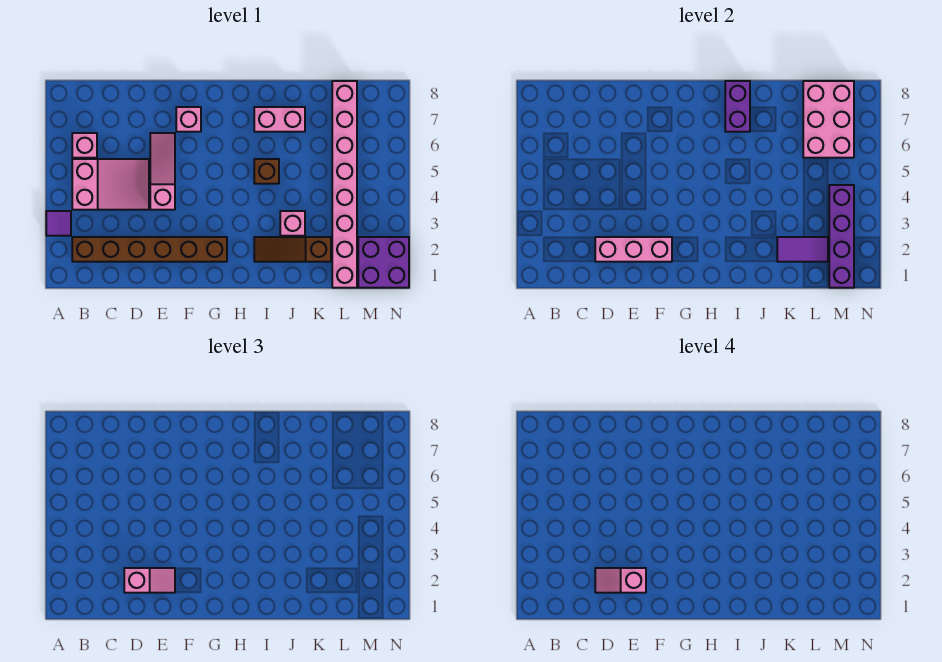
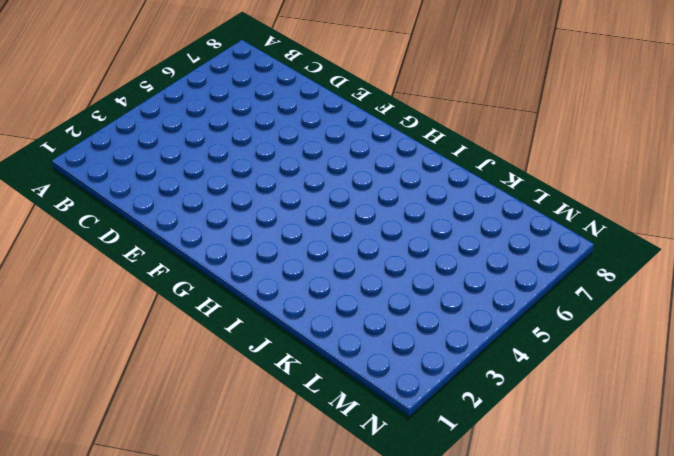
none -> purple 1x1 tile [46,211,71,236]
none -> brown 1x6 brick [72,237,227,262]
none -> pink 2x3 slope [72,159,149,210]

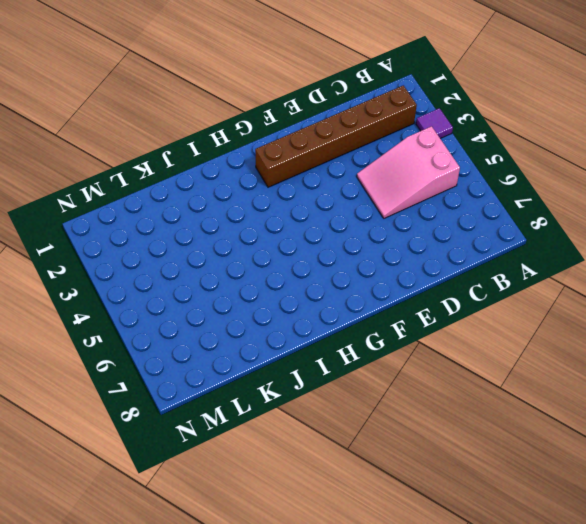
none -> pink 1x1 brick [72,133,97,158]
none -> pink 1x3 slope [150,133,175,210]
none -> pink 1x1 brick [176,107,201,132]

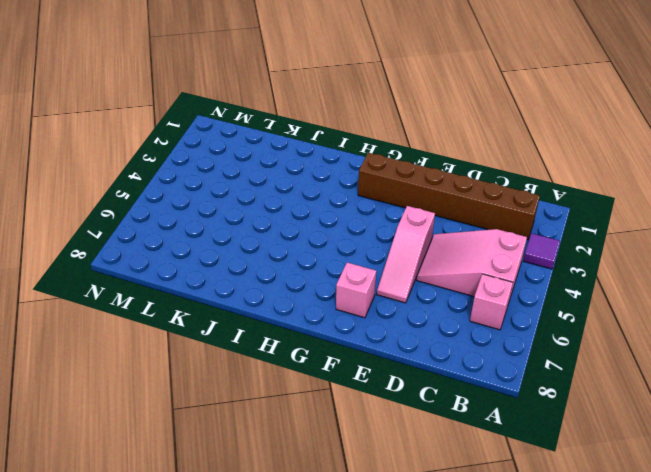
none -> brown 1x3 slope [254,237,331,262]
none -> brown 1x1 brick [254,159,279,184]
none -> pink 1x2 brick [254,107,305,132]

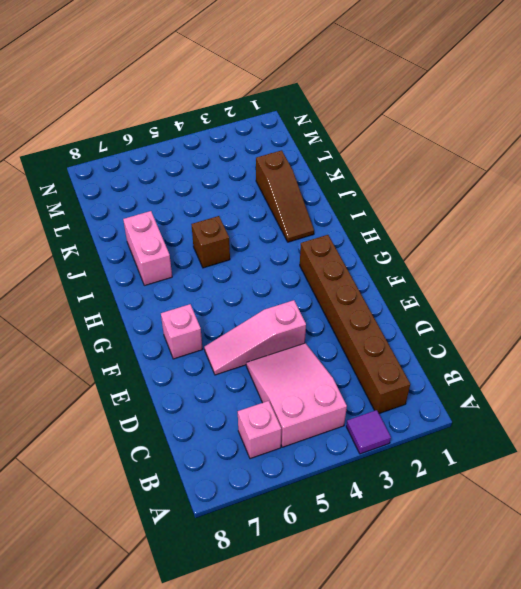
none -> pink 1x1 brick [280,211,305,236]
none -> pink 1x8 brick [332,81,357,288]
none -> purple 2x2 brick [358,237,409,288]

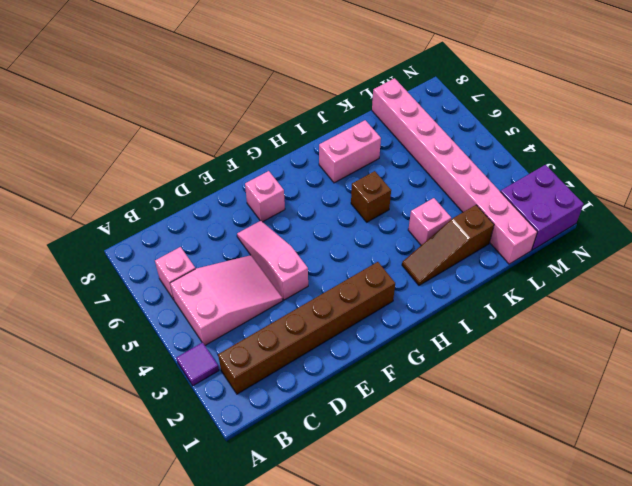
none -> pink 1x3 brick [595,237,672,262]
none -> purple 1x2 brick [725,81,750,132]
none -> purple 1x2 tile [777,237,828,262]

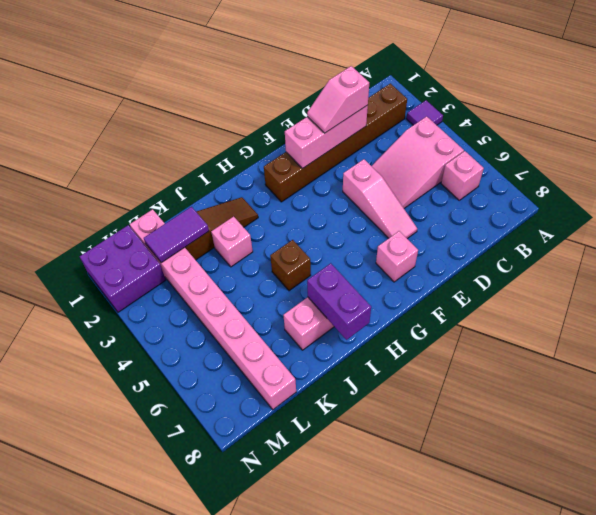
none -> pink 2x3 brick [803,81,854,158]
none -> purple 1x4 brick [829,185,854,288]
none -> pink 1x2 slope [595,568,646,593]

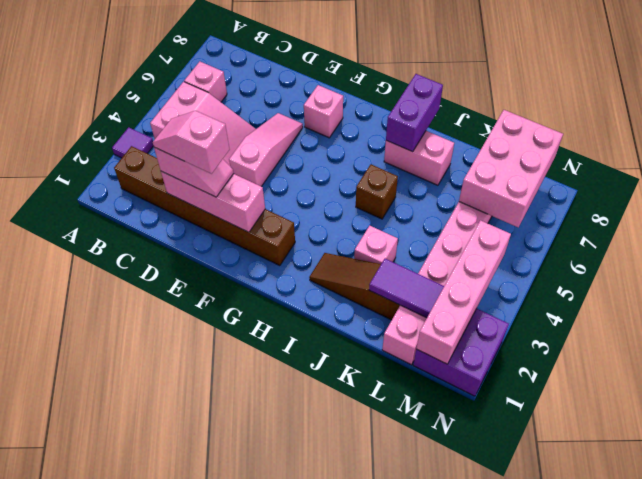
pink 1x4 brick [416,220,511,364] -> purple 1x4 brick [829,185,854,288]

